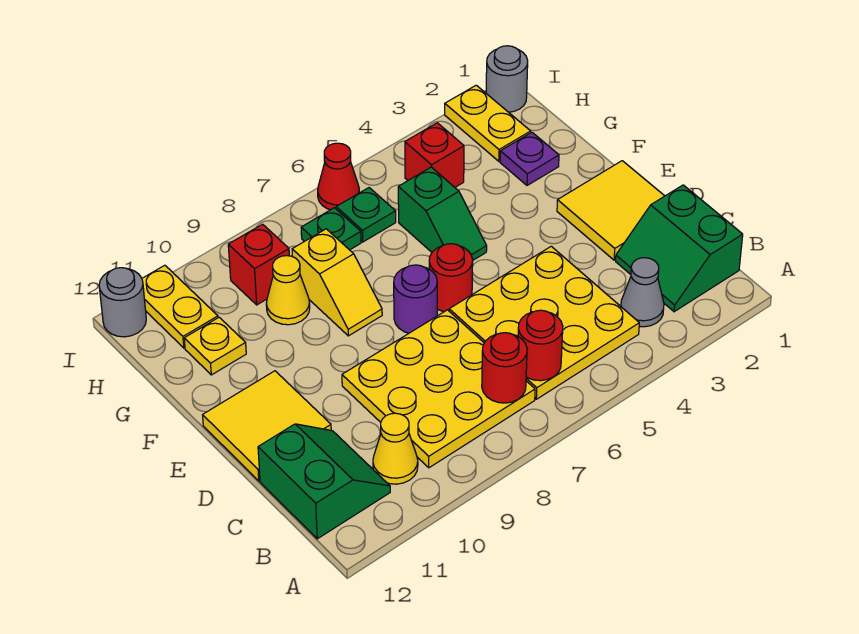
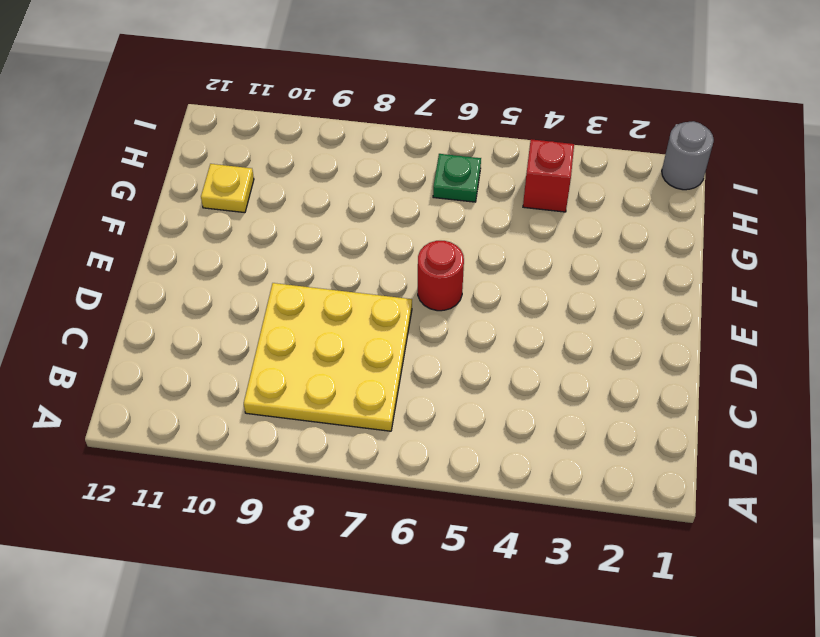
none -> green 2x2 slope [616,185,743,312]
none -> grey 1x1 cone [621,258,664,327]
none -> yellow 3x3 plate [449,246,639,399]

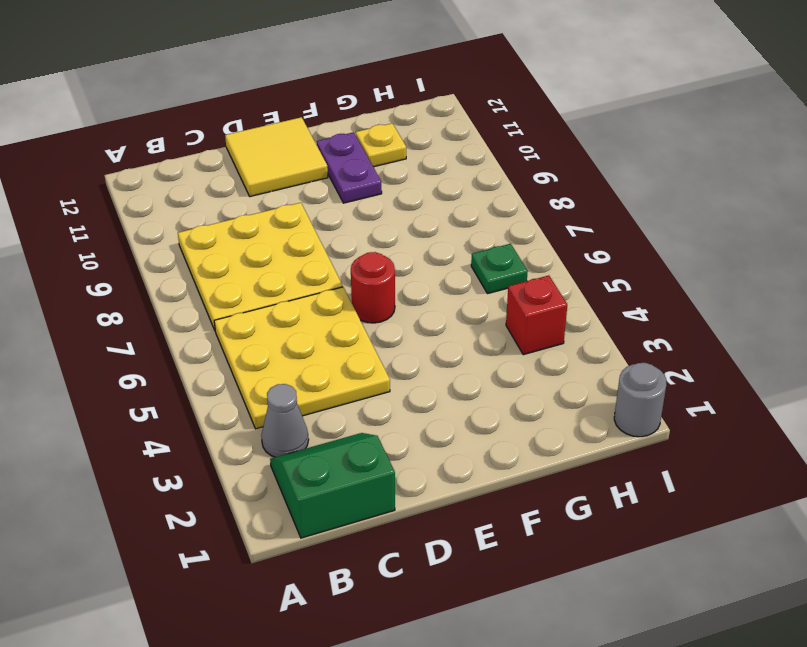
purple 1x2 plate [317,132,382,203] -> none
none -> yellow 1x1 cone [373,413,418,484]
none -> green 2x2 slope [258,424,390,539]
none -> yellow 2x2 tile [557,161,664,260]

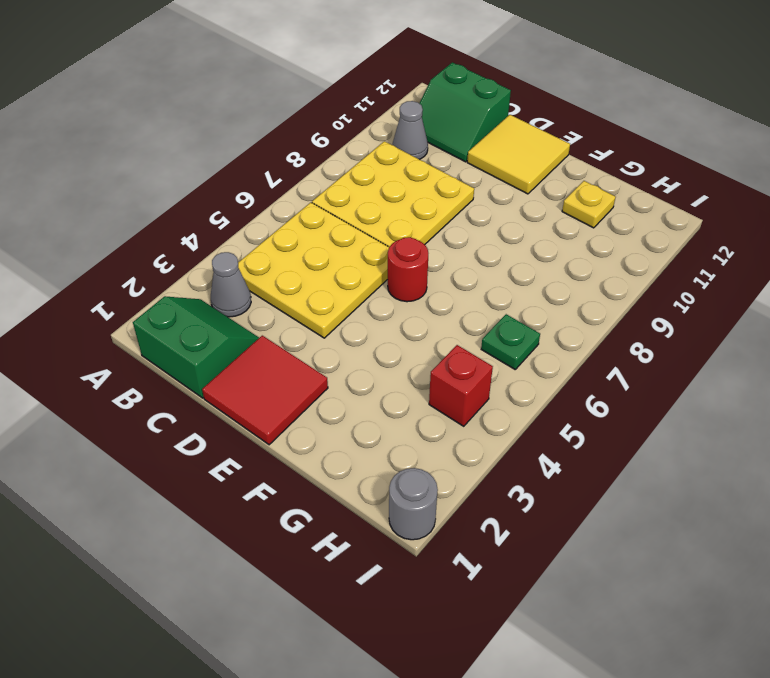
grey 1x1 cone [393,101,428,159] -> yellow 1x1 cone [373,413,418,484]
red 2x2 tile [202,336,328,445] -> yellow 2x2 tile [557,161,664,260]
none -> purple 1x1 round brick [394,265,437,333]
none -> green 1x2 slope [398,167,487,260]
none -> yellow 1x2 slope [292,229,382,336]

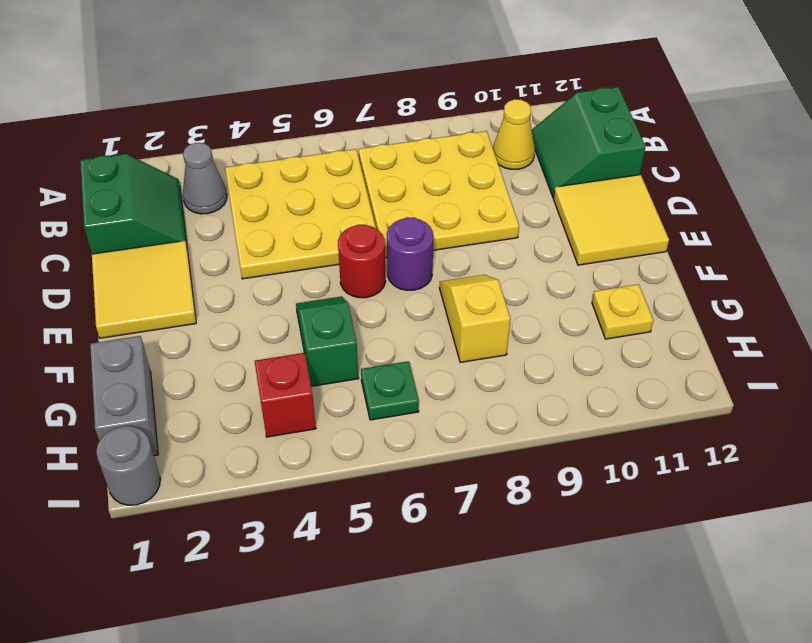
grey 1x2 brick [90,336,158,456] -> none
none -> purple 1x1 plate [500,132,559,185]
none -> yellow 1x1 cone [266,256,310,325]
none -> yellow 1x2 plate [445,85,531,161]

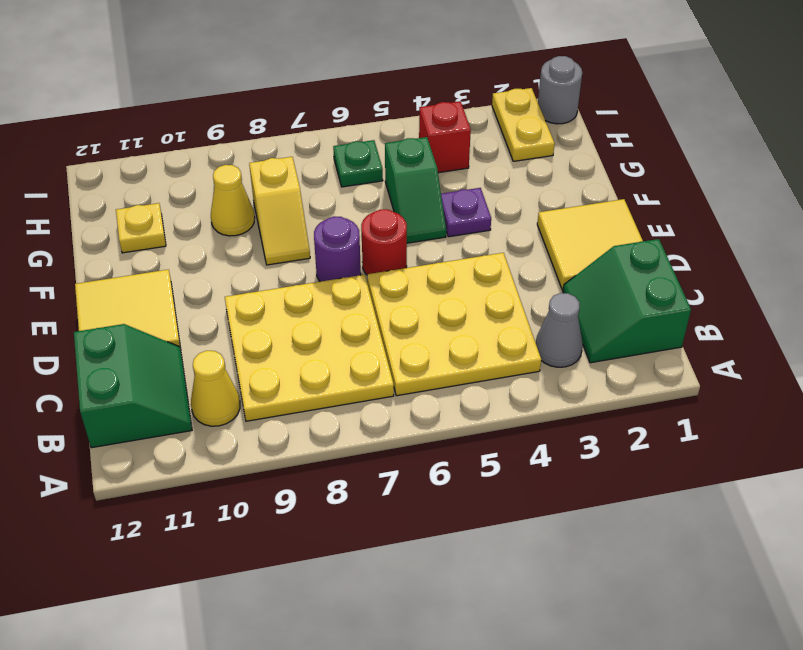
purple 1x1 plate [441,188,491,237] -> purple 1x1 plate moved to [500,132,559,185]
none -> green 1x1 plate [301,208,361,250]
none -> red 1x1 brick [228,224,289,305]
none -> yellow 1x2 plate [142,265,218,348]

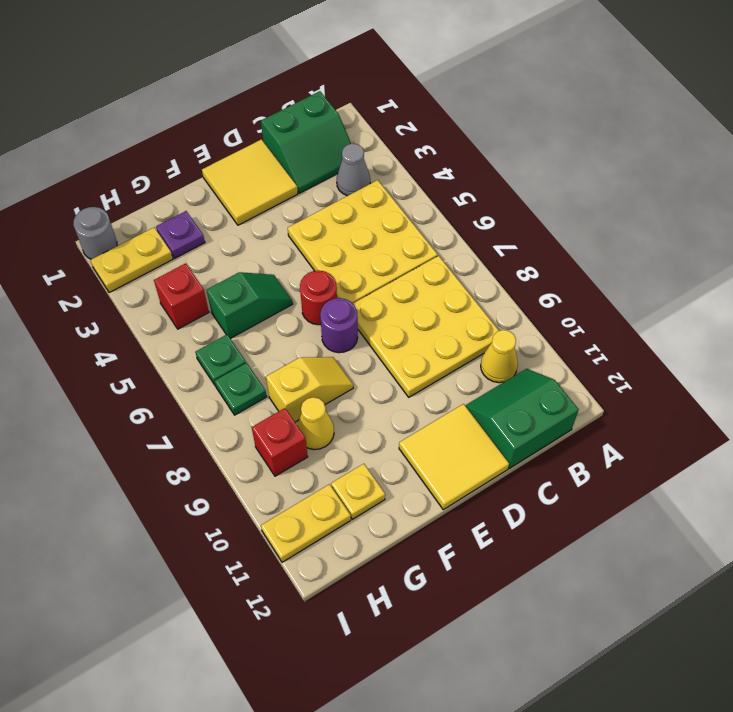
none -> red 1x1 cone [318,143,360,210]
none -> grey 1x1 round brick [99,268,146,337]
none -> red 1x1 round brick [518,310,563,381]

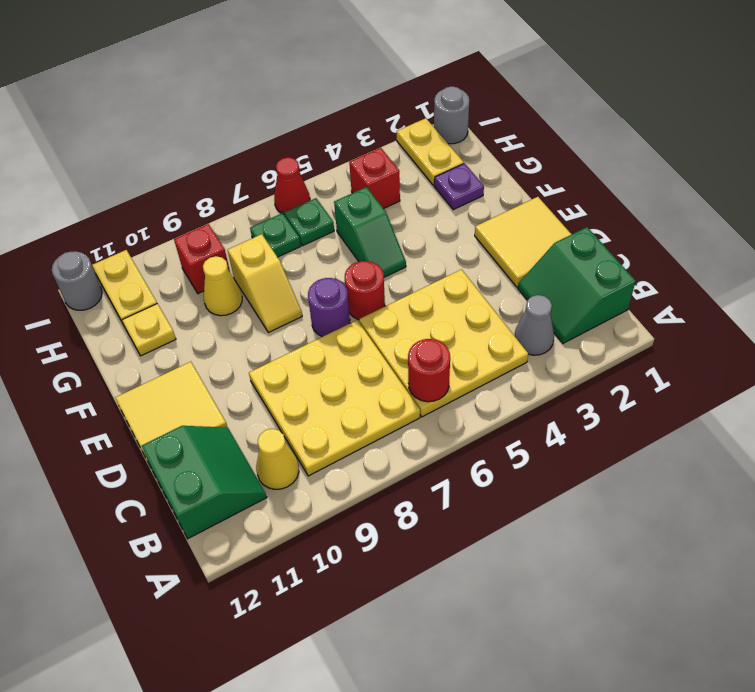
none -> red 1x1 round brick [482,333,527,403]

